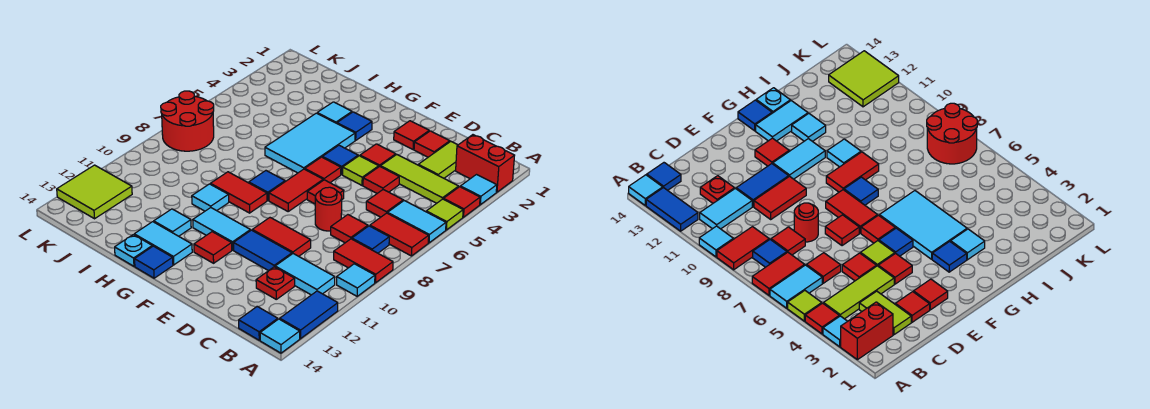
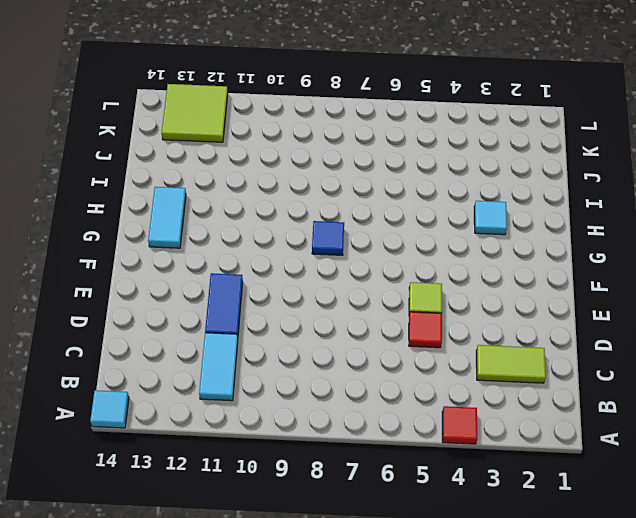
none -> red 1x2 brick [456,135,515,192]
none -> cyan 1x1 tile [460,175,497,205]
none -> lime 1x1 tile [426,199,463,230]
none -> cyan 1x2 tile [388,201,446,243]

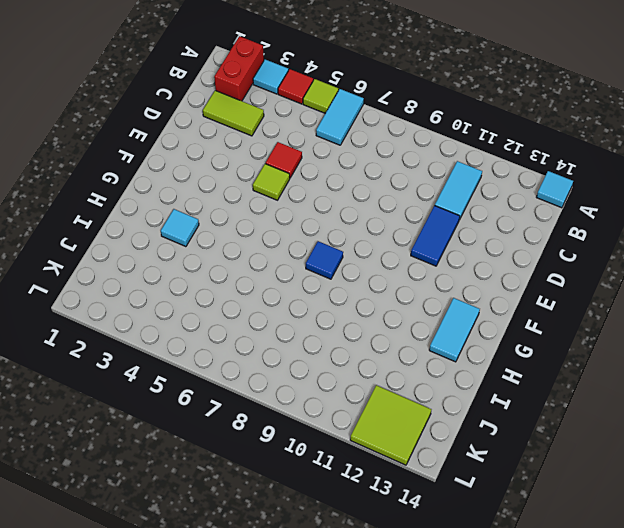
none -> red 1x2 tile [370,213,429,256]
none -> red 1x2 tile [334,239,393,283]
none -> cyan 1x1 tile [337,264,375,296]
none -> blue 1x2 tile [280,291,338,339]

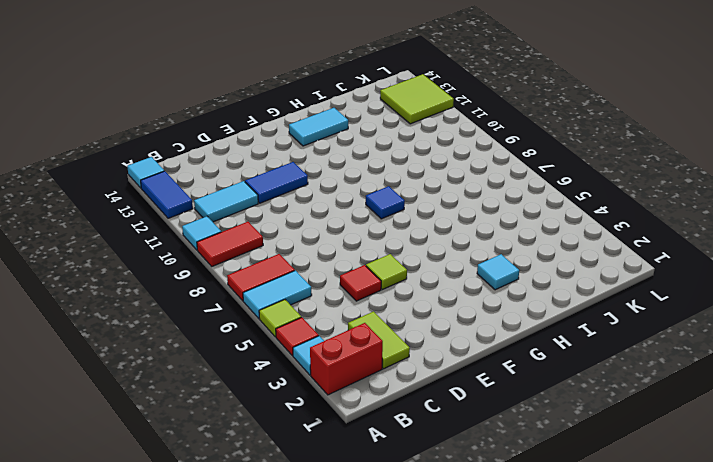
none -> lime 1x3 tile [381,155,459,203]
none -> blue 1x1 tile [352,226,389,253]
none -> blue 1x1 tile [239,306,278,340]
none -> red 1x1 tile [366,190,403,217]

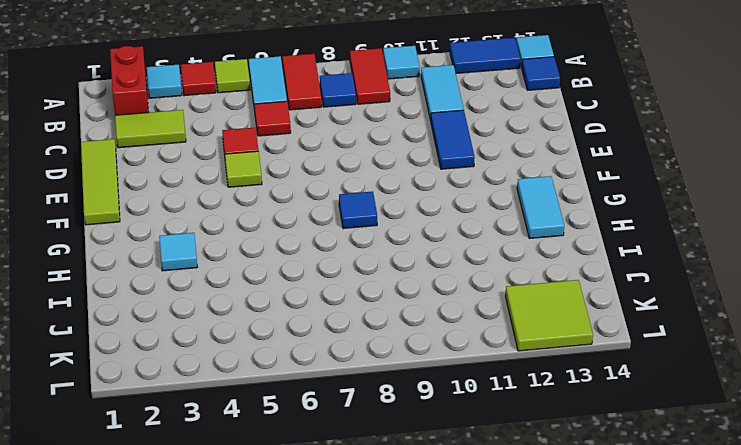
lime 1x3 tile [81,139,120,225] -> lime 1x3 tile moved to [381,155,459,203]
none -> red 1x1 tile [331,215,368,243]
none -> red 1x1 plate [256,267,295,299]
none -> red 1x1 tile [414,131,450,157]
none -> red 1x1 round brick [315,187,342,231]

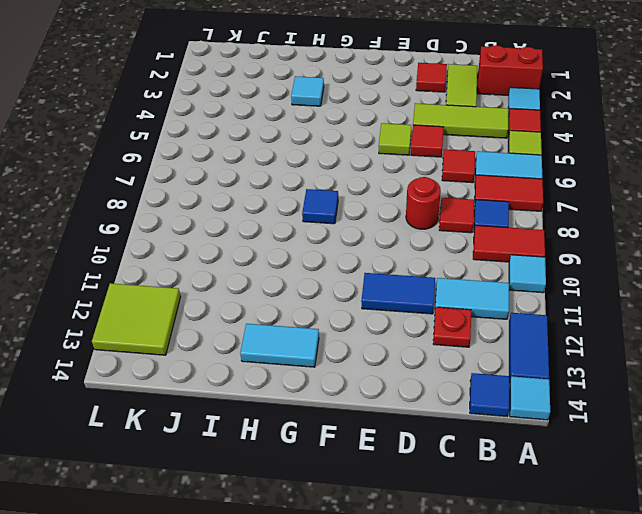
none -> red 1x2 tile [252,218,311,256]
none -> red 1x1 tile [394,121,429,149]
none -> red 1x1 tile [360,144,396,167]
none -> red 1x1 tile [307,180,344,204]

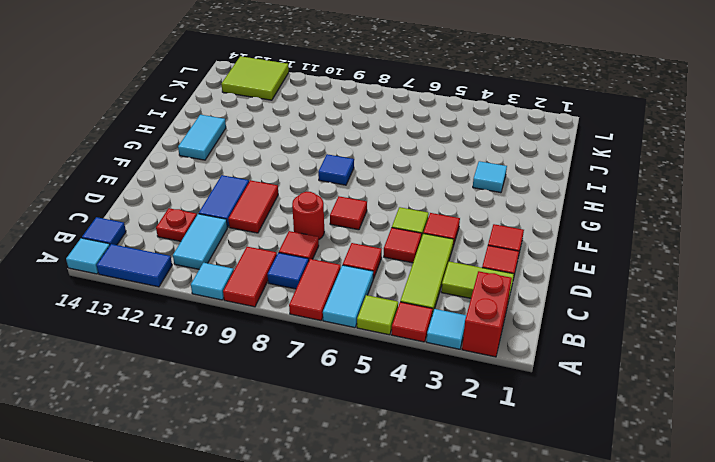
none -> blue 1x1 tile [323,145,358,175]
none -> red 1x1 tile [305,157,341,183]
none -> red 1x2 tile [269,169,323,211]
none -> cyan 1x2 tile [193,208,250,250]

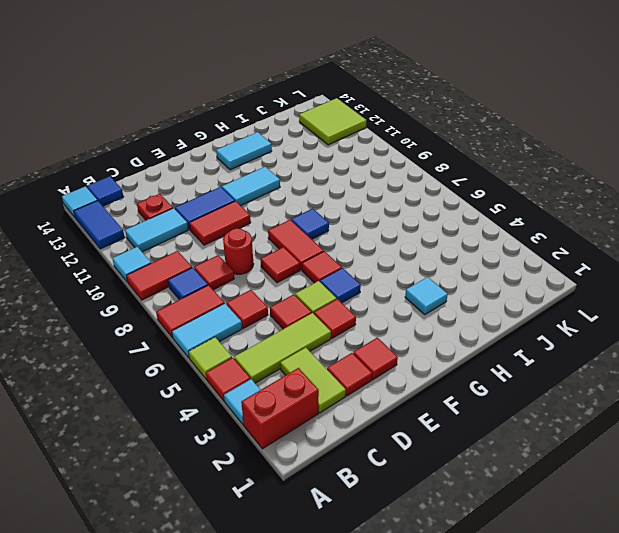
none -> red 1x1 tile [194,232,232,263]
none -> blue 1x1 tile [337,112,372,140]
none -> cyan 2x3 tile [265,113,355,173]
none -> red 1x2 tile [211,172,267,213]

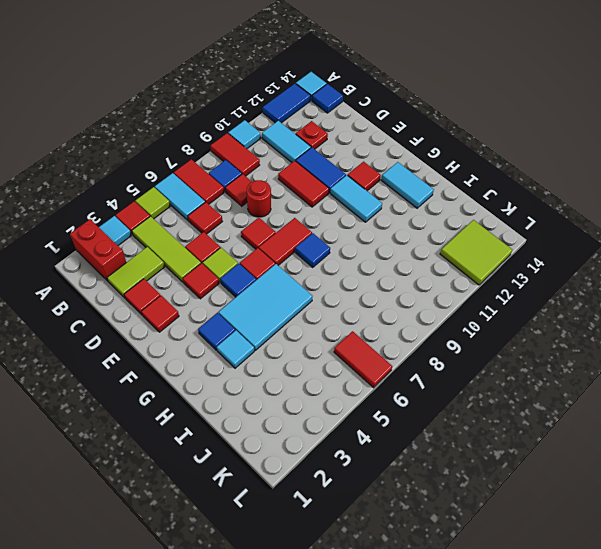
red 1x2 tile [334,331,392,388] -> red 1x2 tile moved to [211,172,267,213]
none -> blue 1x1 tile [135,246,173,278]
none -> cyan 1x1 tile [192,184,229,211]
none -> cyan 1x1 tile [154,209,191,236]
none -> cyan 1x1 plate [115,235,152,266]

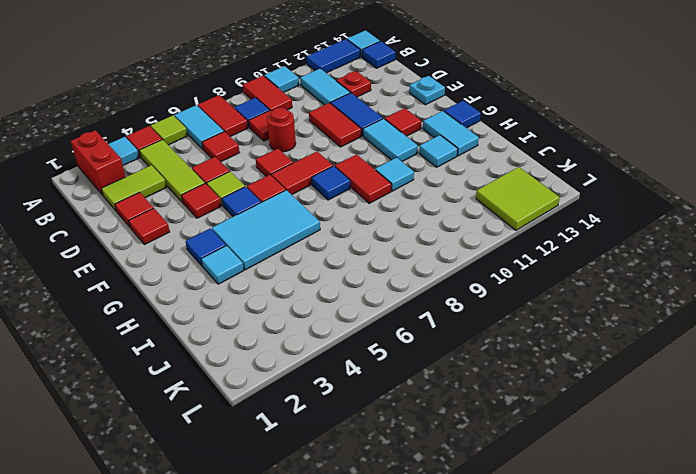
cyan 1x1 plate [409,76,445,105] -> cyan 1x1 plate moved to [115,235,152,266]
none -> red 2x2 round brick [161,91,214,151]

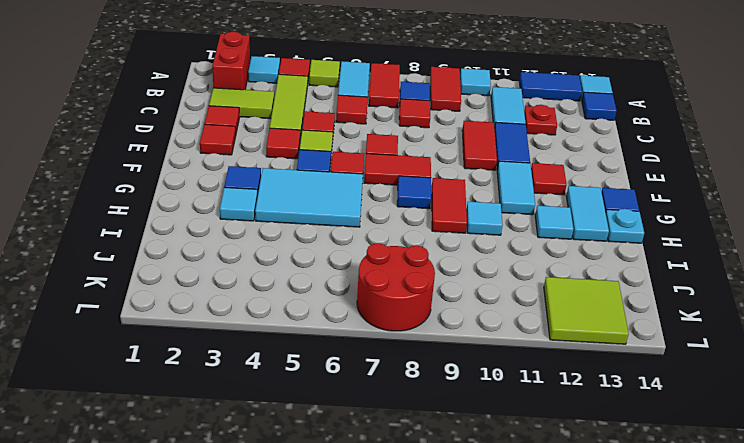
none -> red 1x1 round brick [315,187,342,231]

